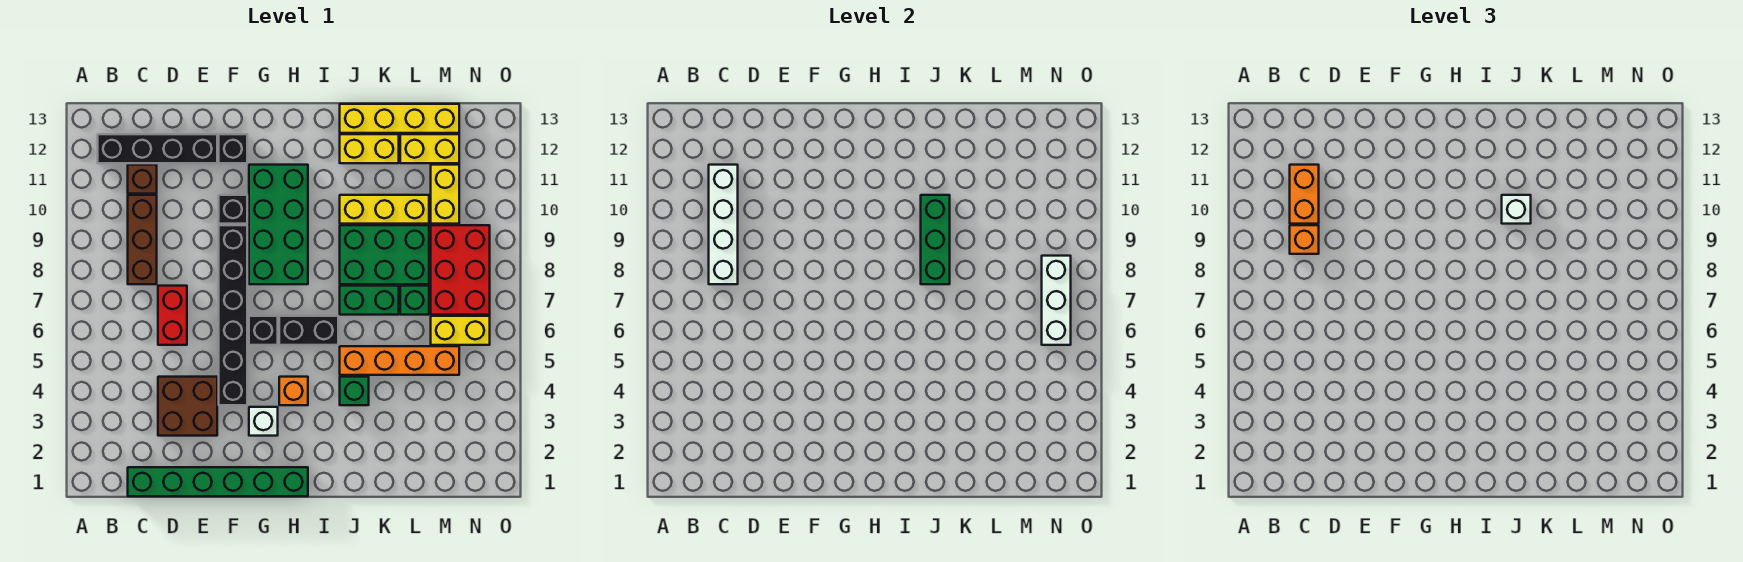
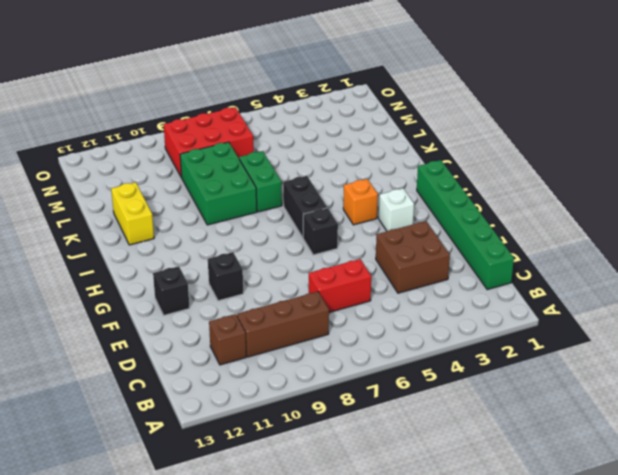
none -> black 1x4 brick [98,134,217,163]
none -> black 1x6 brick [219,225,247,405]
none -> green 2x4 brick [249,165,308,284]
none -> green 1x1 brick [340,377,369,405]

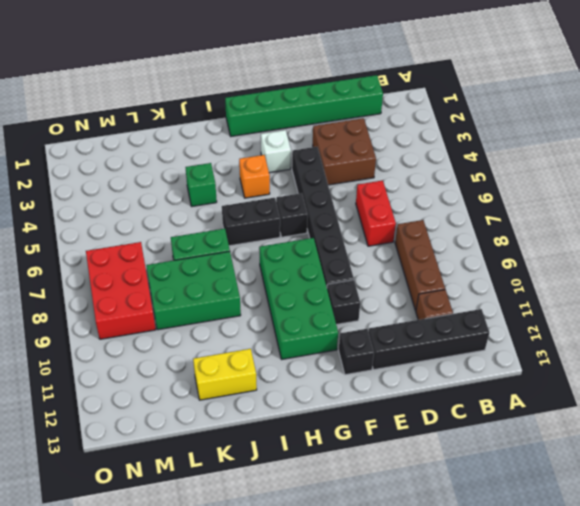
none -> orange 1x4 brick [340,346,459,375]
none -> yellow 1x3 brick [340,195,429,224]
none -> yellow 1x4 brick [340,104,459,133]
none -> green 1x1 brick [400,286,429,315]

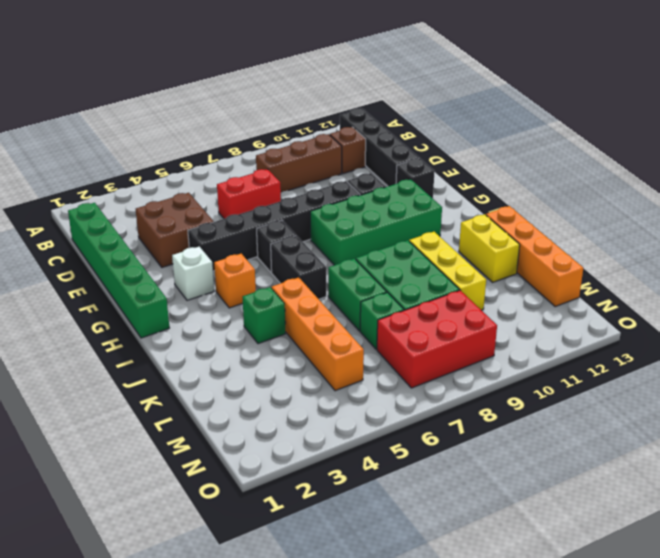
orange 1x4 brick [486,206,583,306] -> yellow 1x4 brick [340,104,459,133]
none -> yellow 1x2 brick [400,134,459,163]
none -> yellow 1x2 brick [431,316,490,345]
none -> yellow 1x2 brick [431,165,459,224]
none -> white 1x4 brick [709,165,738,284]

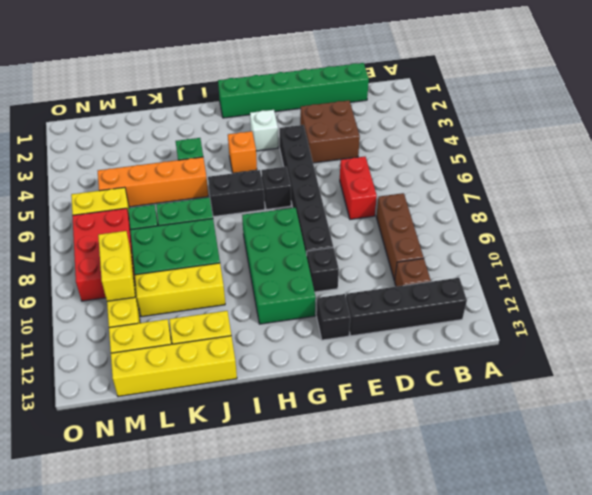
yellow 1x2 brick [98,231,135,301] -> none
none -> white 1x4 brick [709,165,738,284]
none -> green 1x3 brick [921,195,950,284]
none -> white 1x3 brick [1042,256,1071,345]
none -> orange 1x1 brick [1290,225,1319,254]

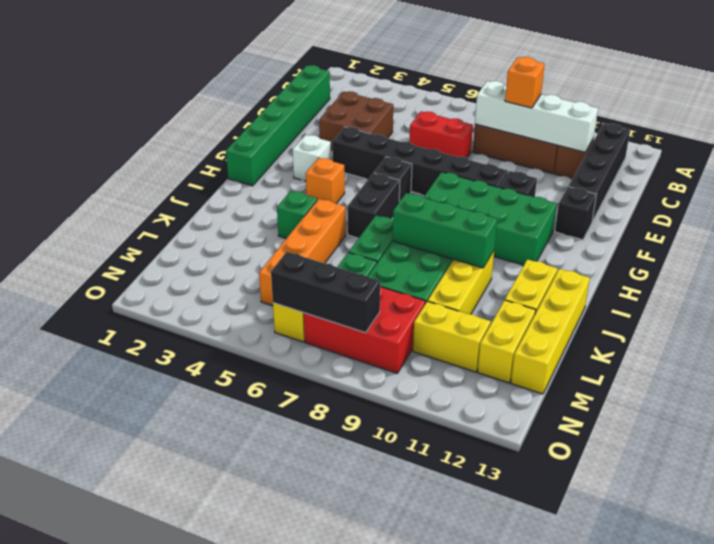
black 1x3 brick [271,252,380,333] -> white 1x3 brick [1042,256,1071,345]
none -> orange 1x2 brick [1290,165,1319,224]
none -> white 1x1 brick [1502,195,1531,224]

